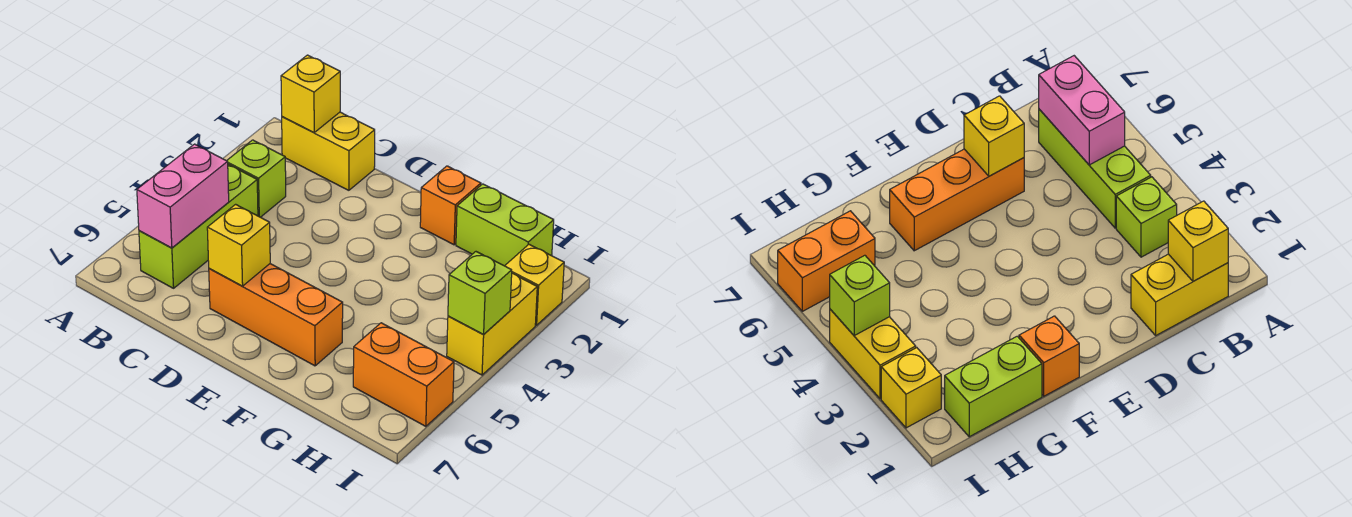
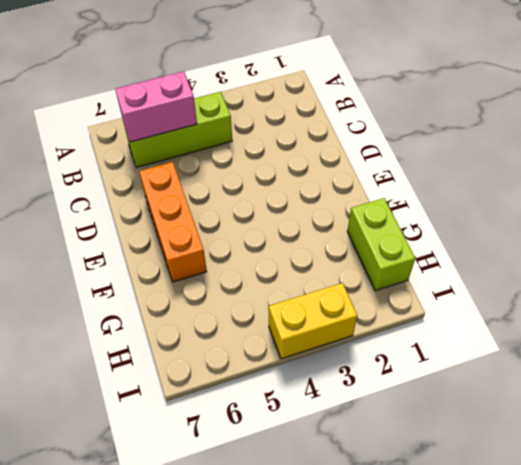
none -> yellow 1x2 brick [282,112,375,190]
none -> lime 1x1 brick [227,140,286,217]
none -> orange 1x1 brick [420,166,481,245]

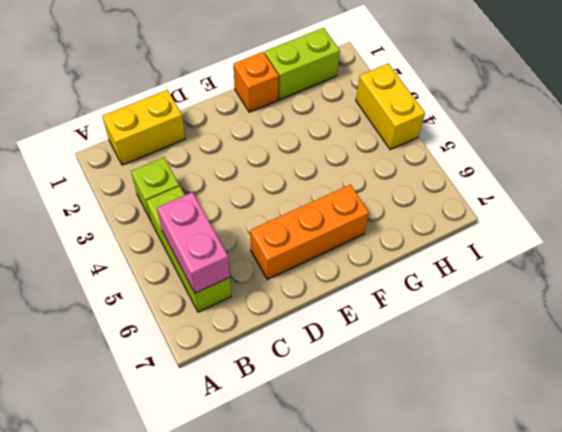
none -> orange 1x2 brick [353,323,454,426]
none -> yellow 1x1 brick [505,244,564,325]
none -> yellow 1x1 brick [281,55,340,133]

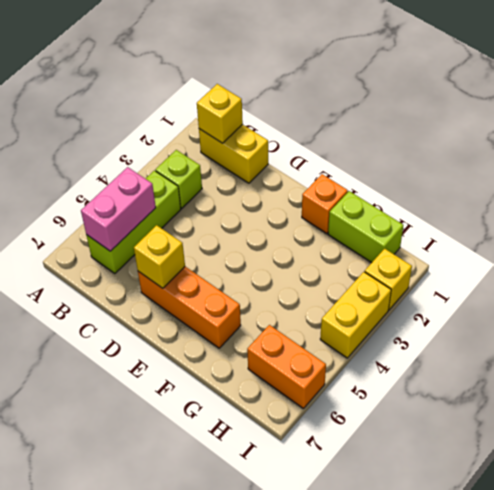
none -> lime 1x1 brick [448,252,512,334]

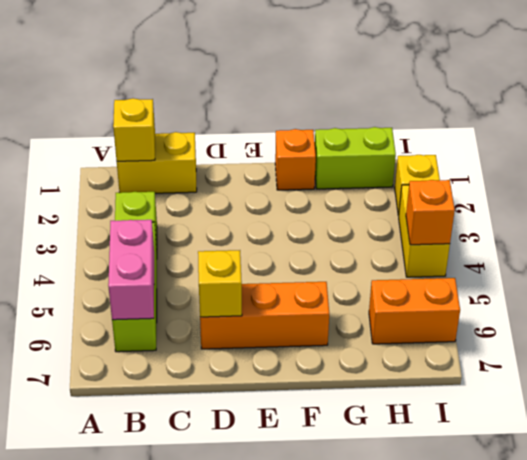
orange 1x1 brick [406,180,455,245] -> lime 1x1 brick [448,252,512,334]

